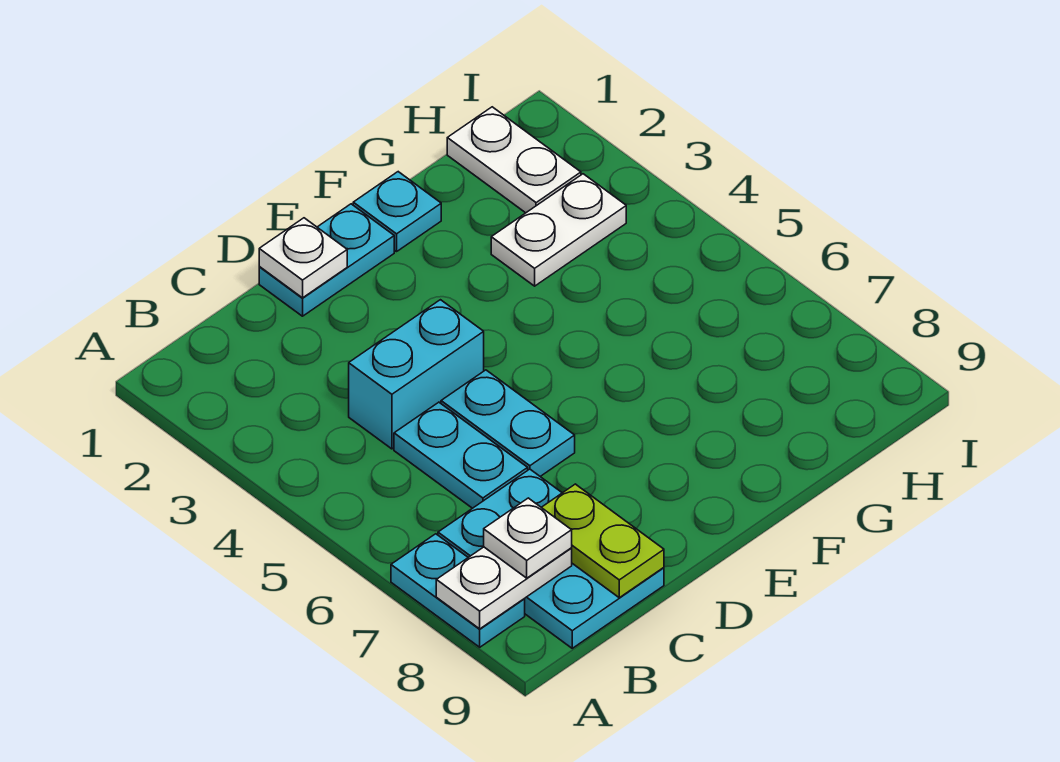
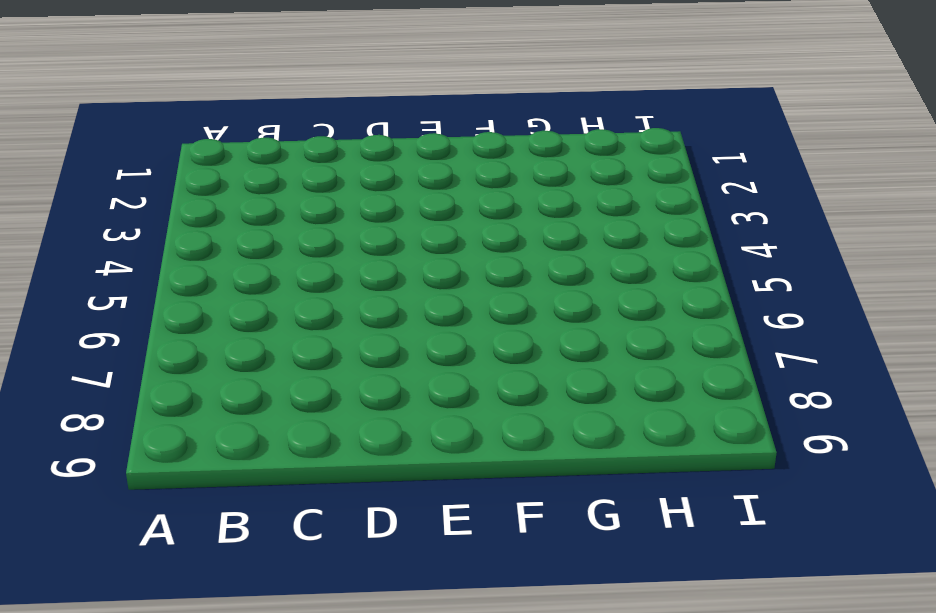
none -> cyan 1x2 plate [391,534,525,647]
none -> cyan 2x3 plate [438,469,664,648]
none -> cyan 1x2 brick [349,300,484,449]

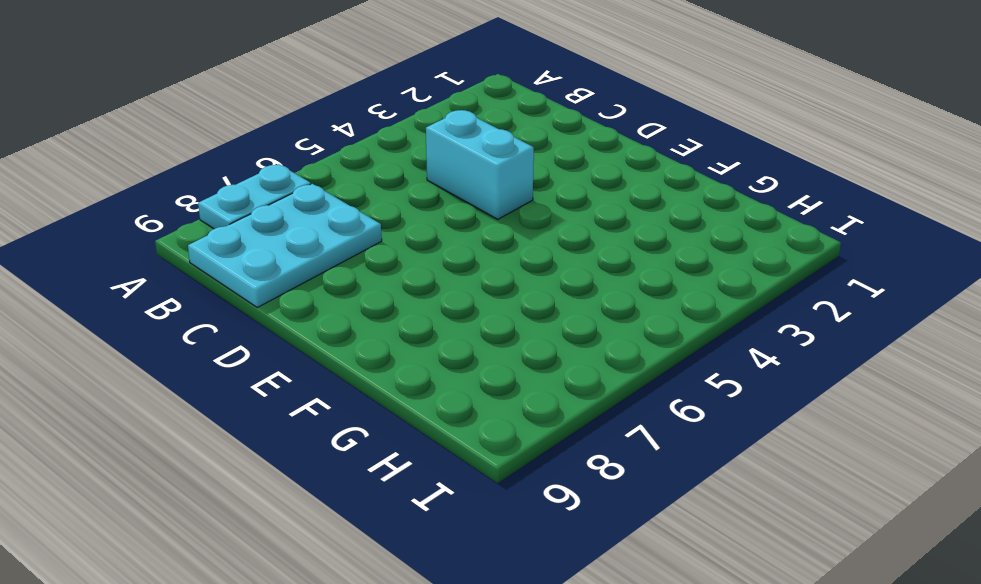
none -> cyan 1x2 plate [394,402,528,508]
none -> cyan 1x2 plate [259,204,394,316]
none -> cyan 1x2 plate [441,370,575,477]

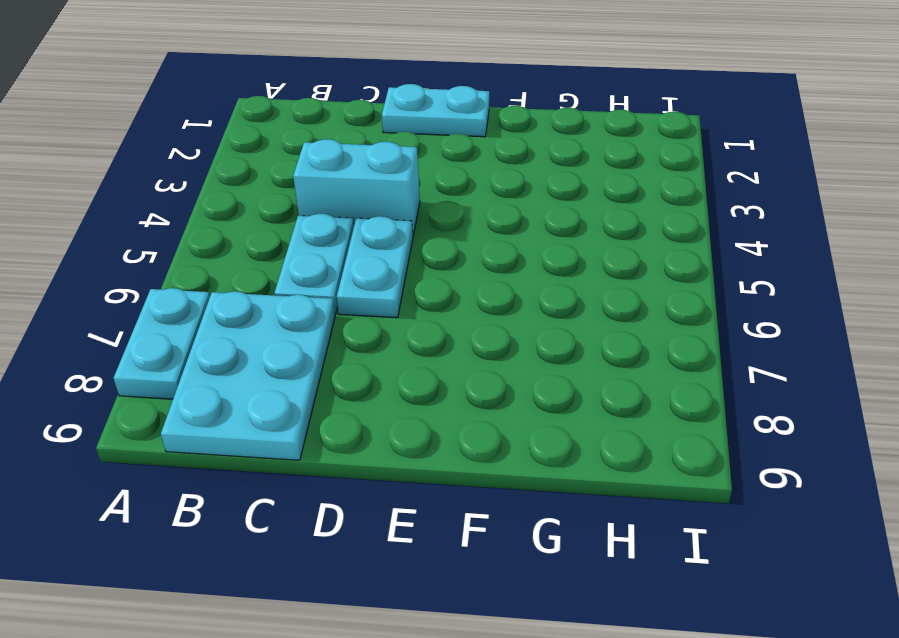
none -> cyan 1x1 plate [353,172,441,252]
none -> white 1x2 plate [491,174,626,286]
none -> white 1x2 plate [447,107,581,213]

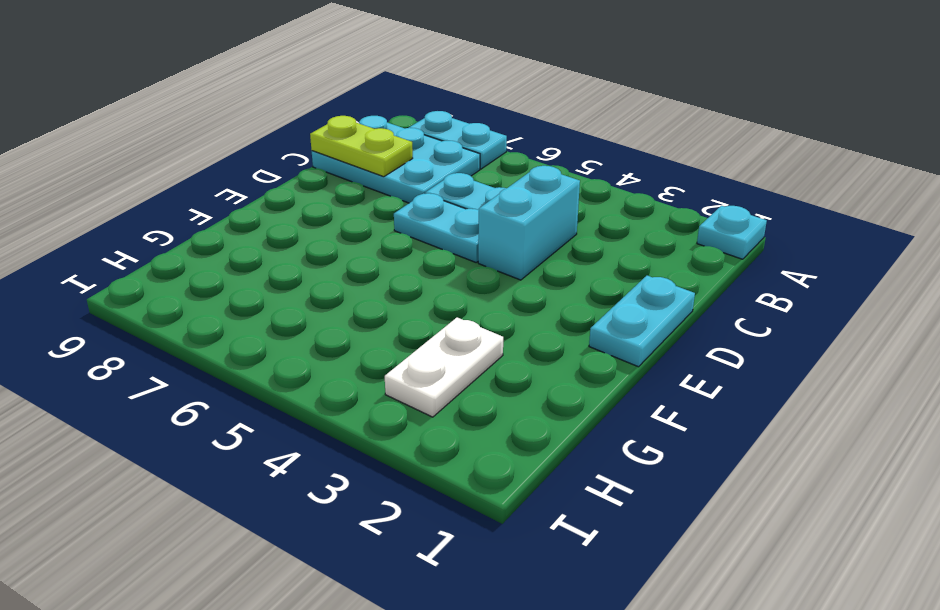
cyan 1x1 plate [697,206,767,259] -> cyan 1x1 plate moved to [353,172,441,252]
none -> white 1x2 plate [447,107,581,213]
none -> white 1x2 plate [436,547,572,629]
none -> white 1x1 plate [259,218,347,298]

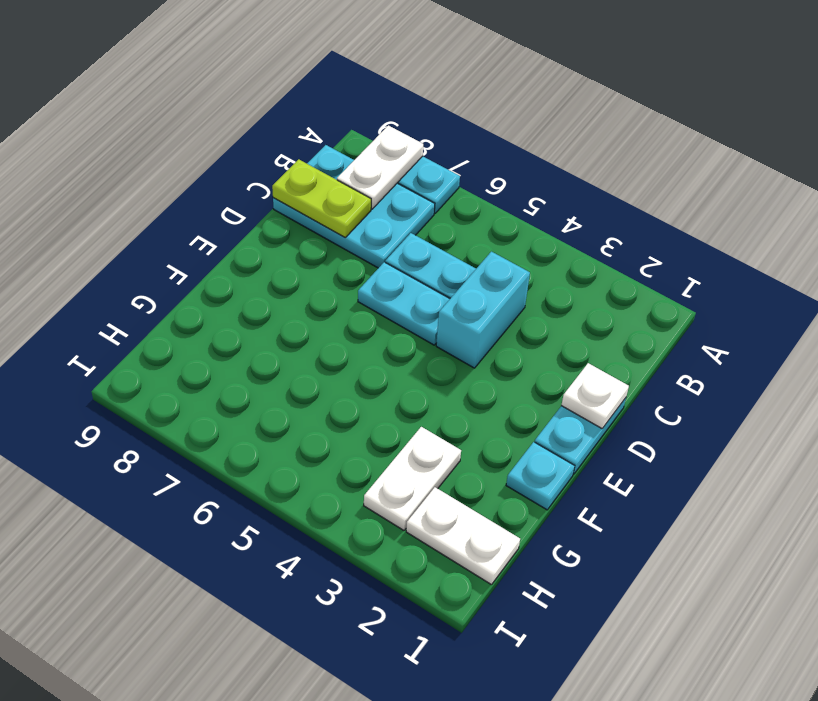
none -> white 1x1 plate [484,498,572,578]

